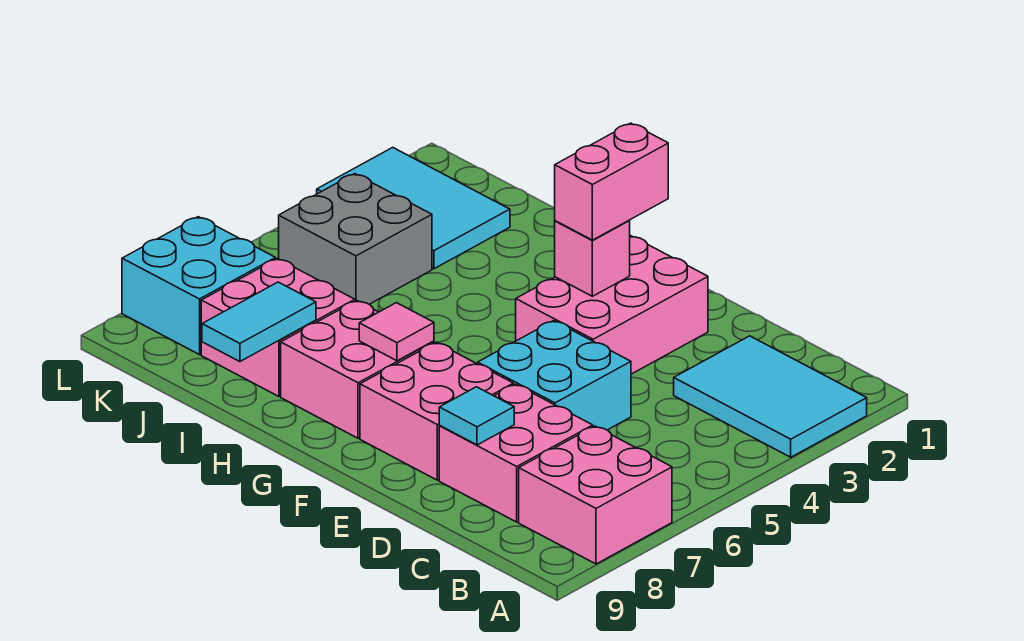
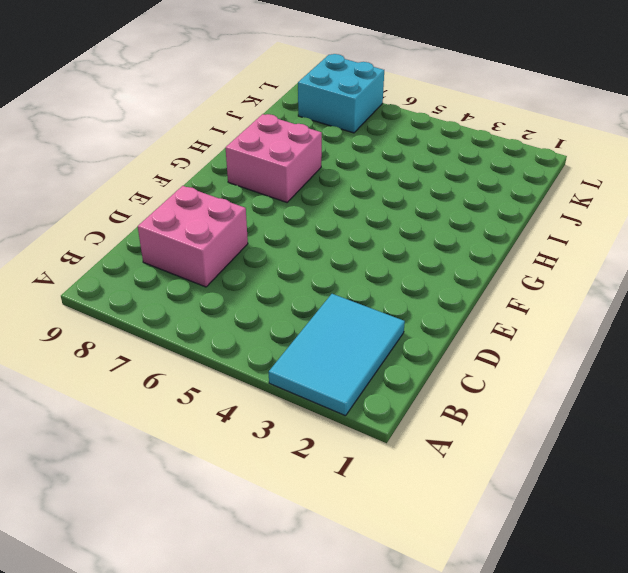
none -> pink 2x2 brick [519,426,672,564]
none -> cyan 2x2 brick [478,321,631,430]
none -> pink 2x3 brick [516,236,708,374]

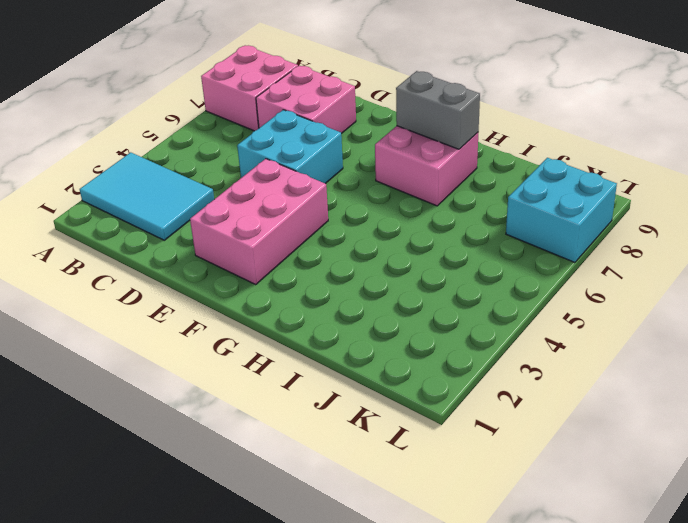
grey 1x2 brick [396,71,480,149] -> none
none -> pink 2x2 brick [360,342,513,480]
none -> pink 2x2 brick [201,259,355,396]
none -> cyan 2x3 tile [317,147,510,269]

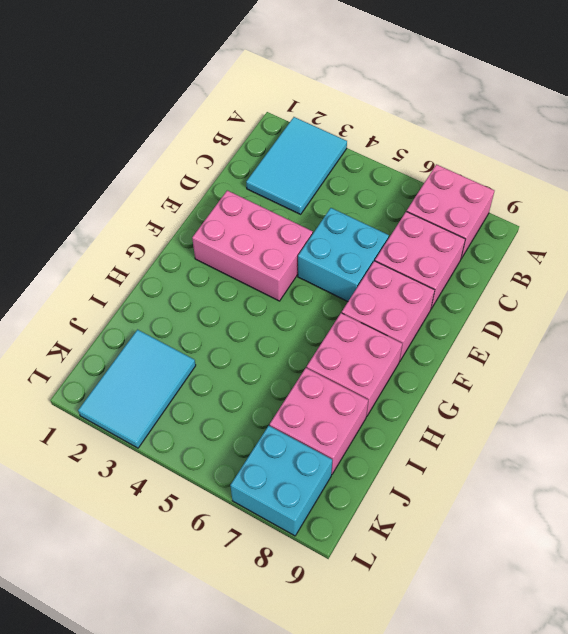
none -> grey 2x2 brick [279,174,432,304]
none -> cyan 1x1 tile [439,387,514,445]
none -> pink 1x1 brick [555,221,630,296]

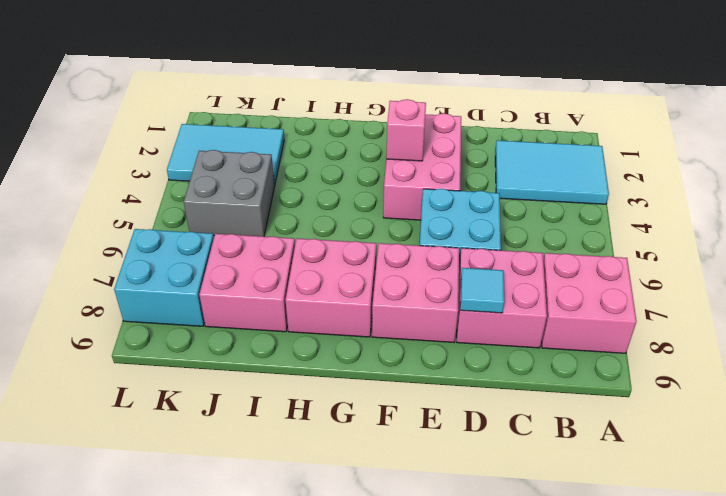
none -> pink 1x1 tile [359,303,434,361]
none -> cyan 1x2 tile [202,282,316,362]
none -> pink 1x2 brick [555,123,668,240]

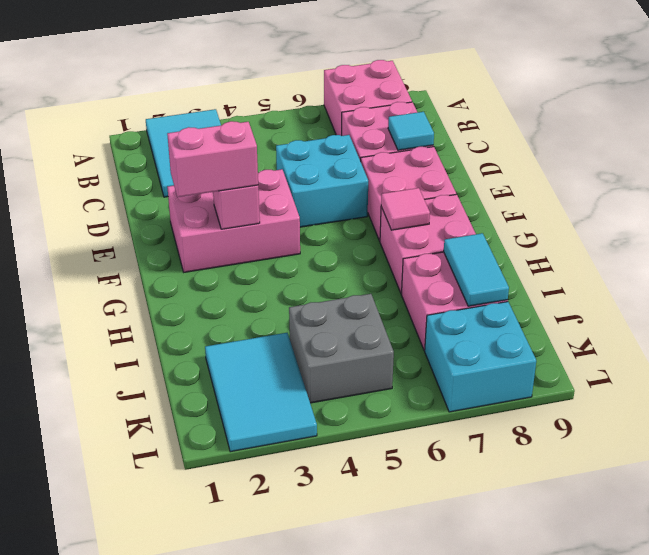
cyan 1x2 tile [444,233,509,306] -> cyan 1x2 tile turned to [202,282,316,362]

